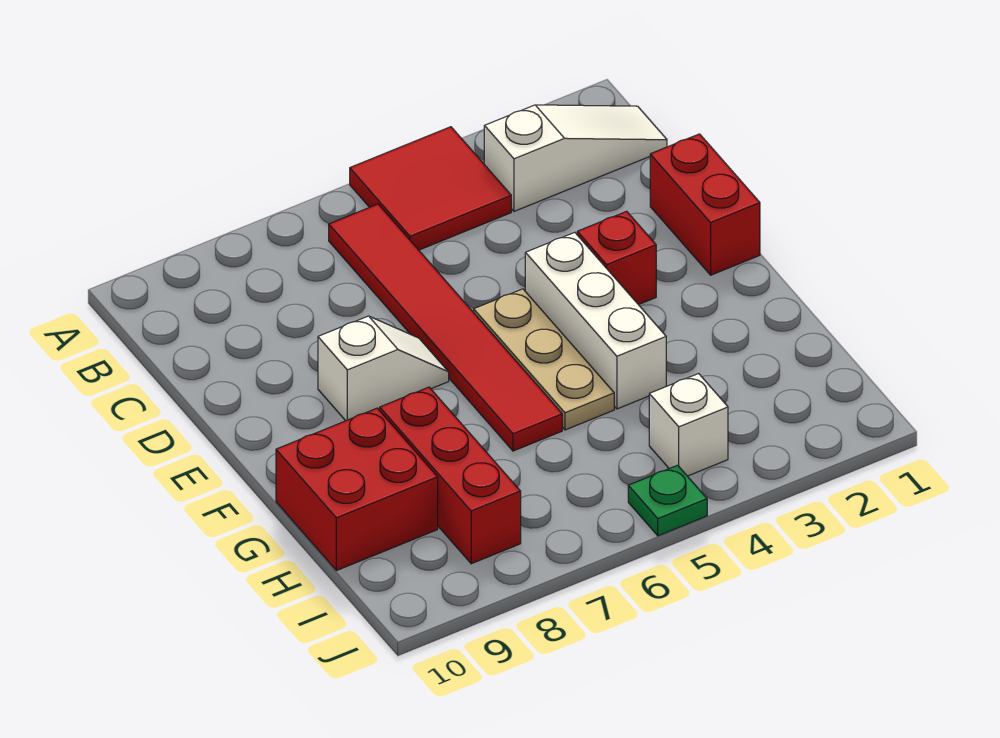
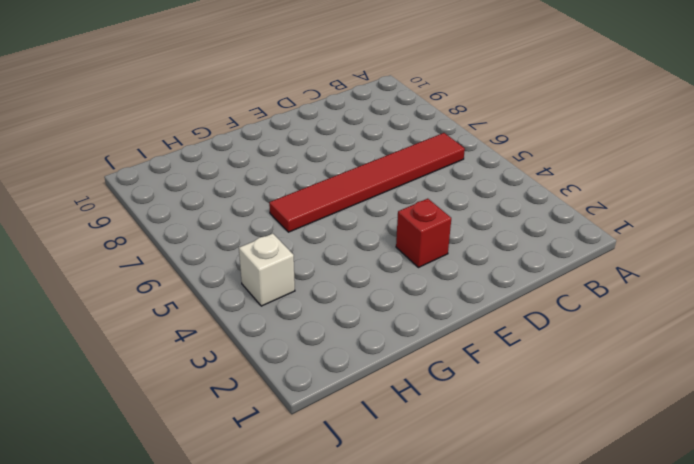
none -> red 2x2 tile [350,127,511,250]
none -> white 1x3 slope [484,105,667,211]
none -> red 1x2 brick [650,134,760,275]

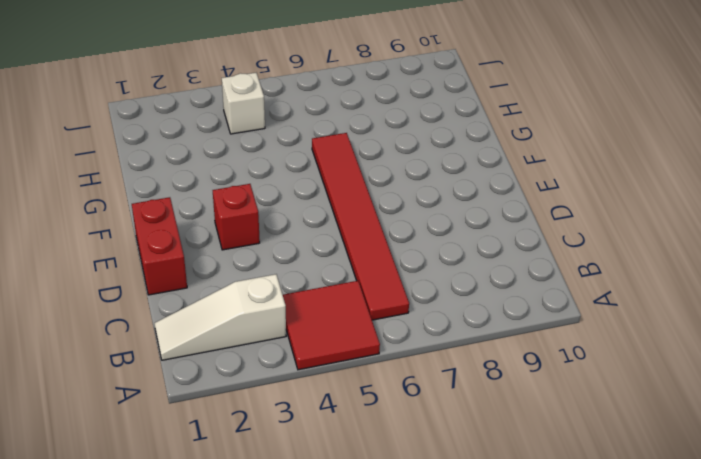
none -> white 1x3 brick [525,232,666,409]
none -> tan 1x3 plate [474,289,614,430]
none -> white 1x2 slope [318,316,449,421]

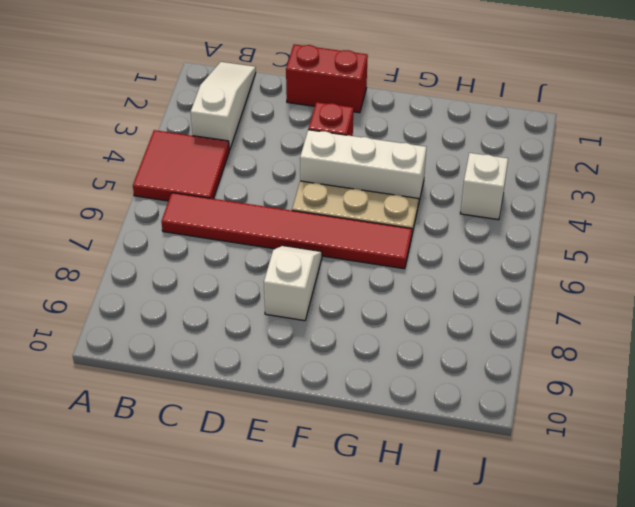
none -> red 1x3 brick [380,387,521,564]
none -> red 2x2 brick [276,408,438,571]
none -> green 1x1 plate [628,465,707,536]

